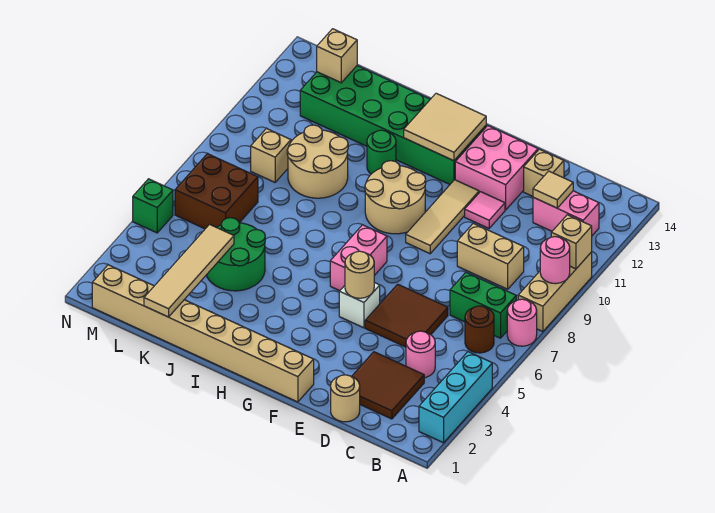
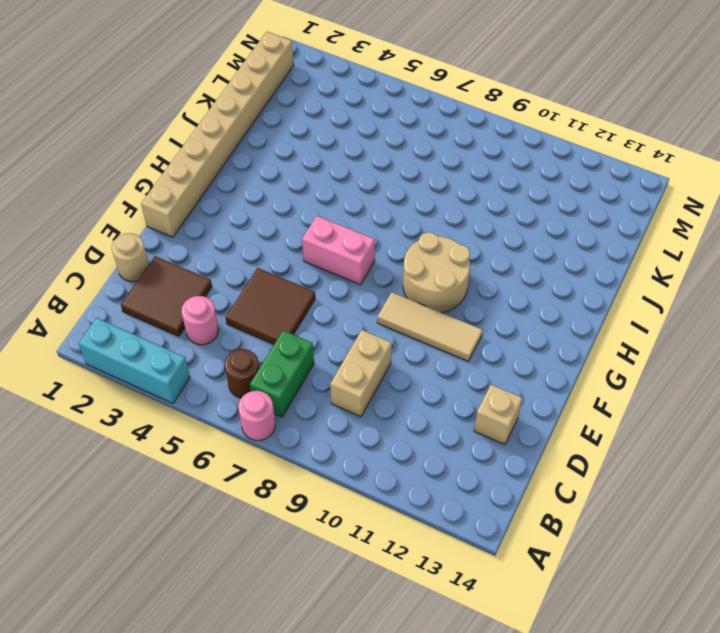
none -> tan 1x3 brick [518,252,592,332]
none -> pink 1x2 brick [533,191,599,236]
none -> pink 1x1 tile [465,192,505,228]
none -> pink 2x2 brick [455,126,538,210]

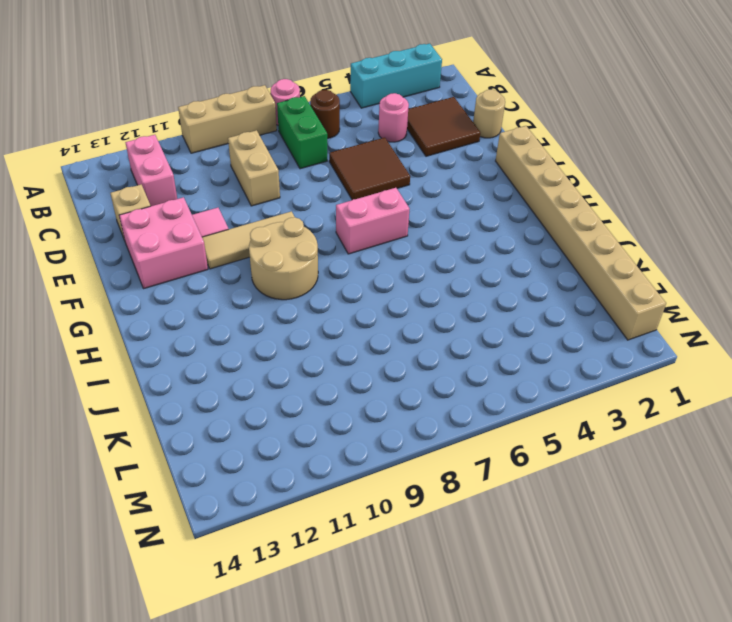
none -> white 1x1 brick [339,283,380,328]
none -> green 2x6 brick [300,66,486,184]
none -> green 1x1 round brick [367,130,396,174]
none -> green 2x2 round brick [206,218,265,291]

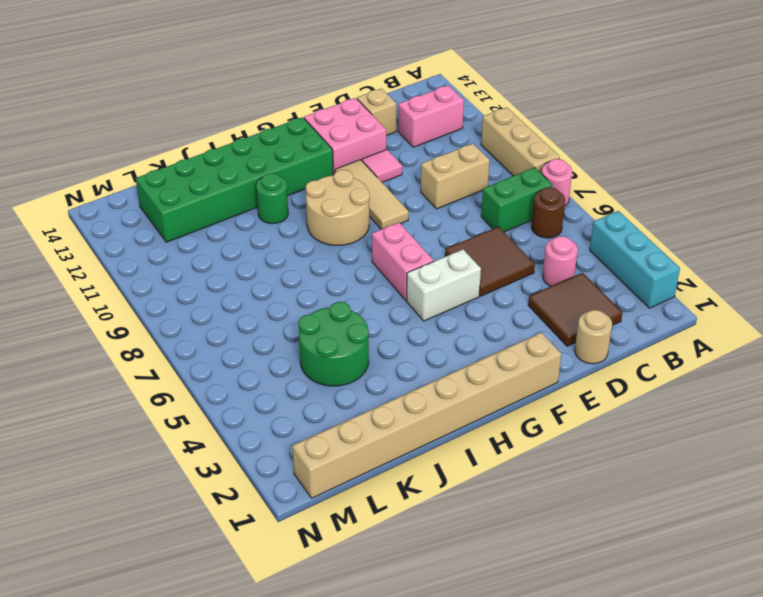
white 1x2 brick [407,249,481,321] -> white 1x1 brick [339,283,380,328]
none -> tan 2x2 round brick [287,125,348,198]
none -> brown 2x2 brick [175,154,258,229]
none -> tan 1x1 brick [251,128,291,182]
none -> green 1x1 brick [133,179,173,233]

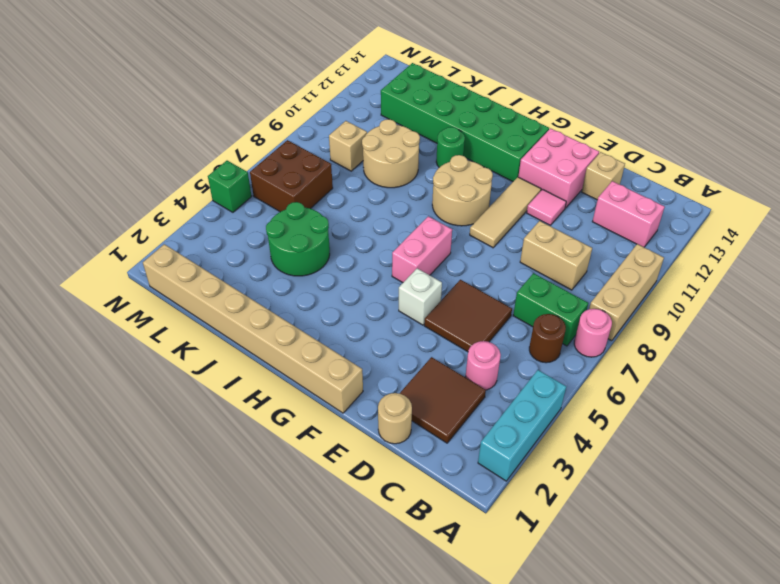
none -> pink 1x1 round brick [540,237,570,284]
none -> tan 1x1 brick [551,215,592,269]
none -> tan 1x1 tile [533,171,573,208]
none -> tan 1x1 round brick [345,251,374,298]

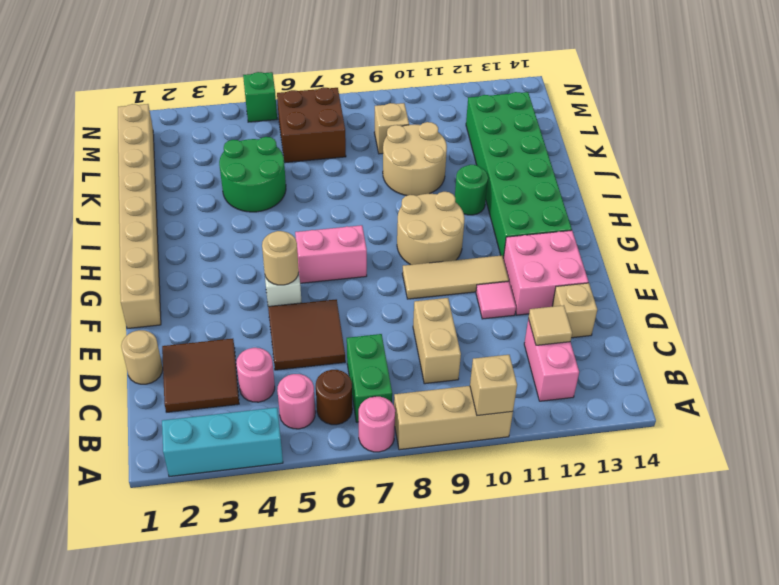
pink 1x1 round brick [277,374,315,429] -> pink 1x1 round brick moved to [540,237,570,284]
none -> tan 2x2 tile [404,93,486,161]
none -> tan 1x4 tile [144,224,234,317]
none -> tan 1x1 brick [317,29,357,83]

